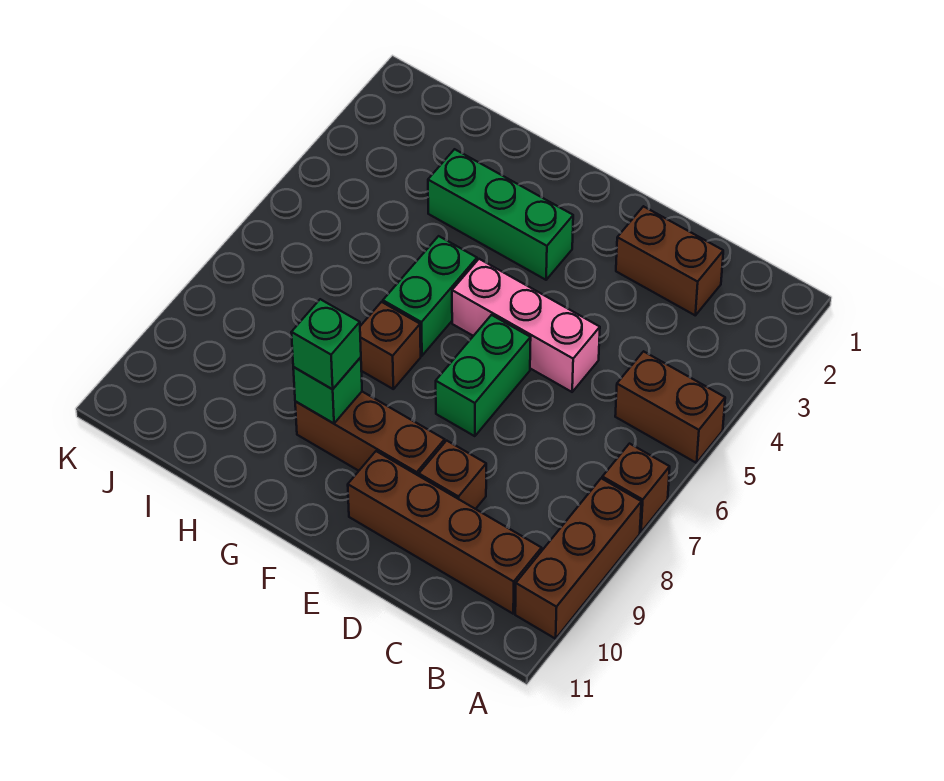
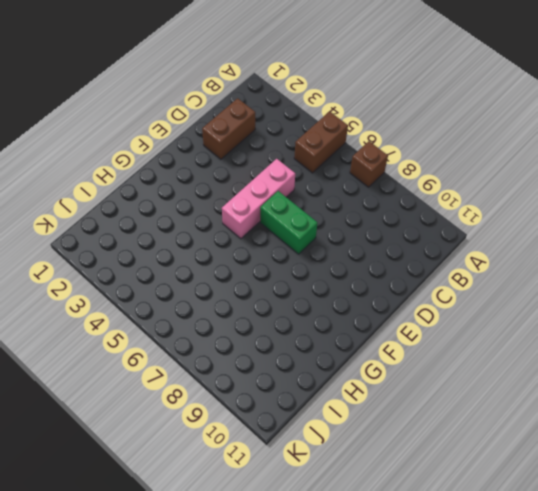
none -> brown 1x3 brick [515,478,641,639]
none -> brown 1x4 brick [348,451,542,614]
none -> brown 1x1 brick [419,441,486,509]

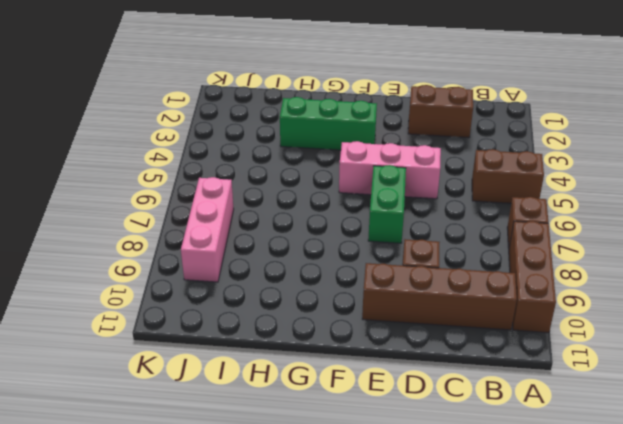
pink 1x3 brick [181,177,234,282] -> none
none -> brown 1x3 brick [295,392,445,476]
none -> green 1x2 brick [383,236,477,356]
none -> brown 1x1 brick [360,302,421,389]

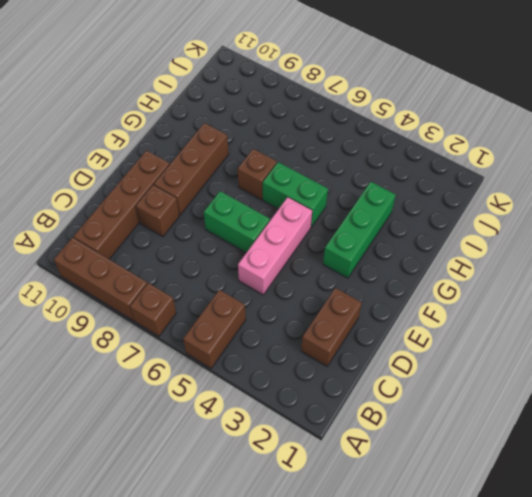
none -> green 1x1 brick [293,357,362,423]
none -> green 1x1 brick [291,299,361,389]

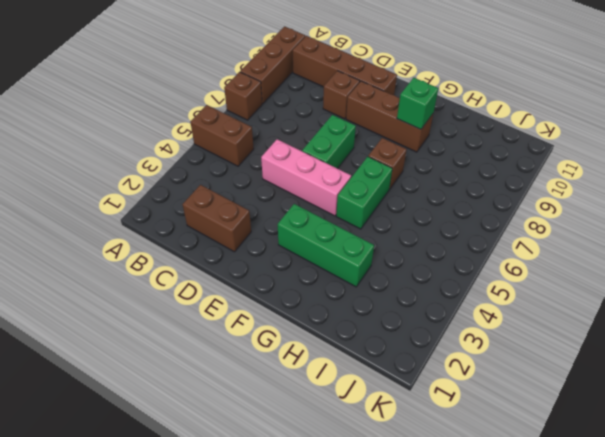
none -> green 1x1 brick [291,299,361,389]

